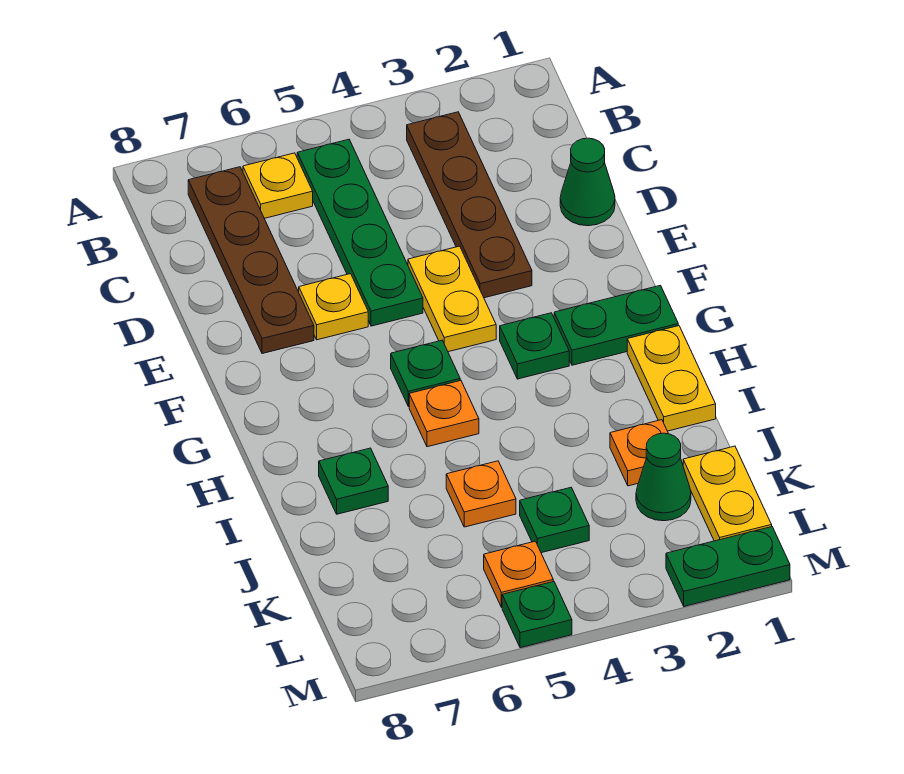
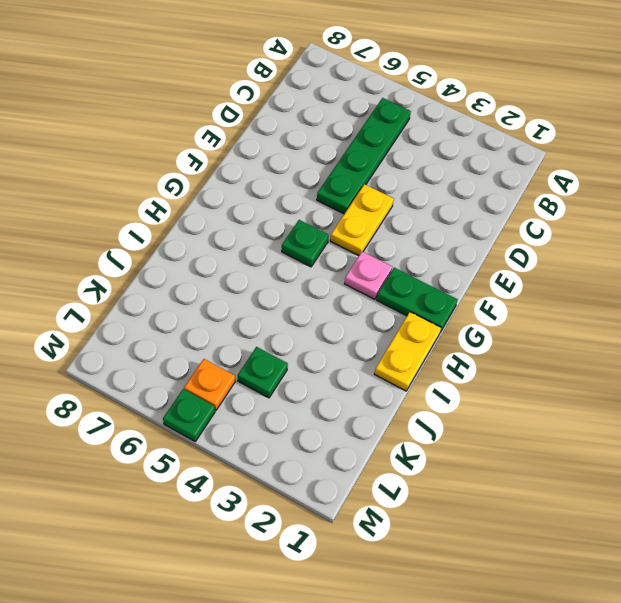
pink 1x1 plate [345,252,392,299] -> green 1x1 plate [500,313,569,379]
none -> brown 1x4 plate [407,112,532,298]
none -> yellow 1x1 plate [243,153,313,218]
none -> brown 1x4 plate [188,167,314,354]

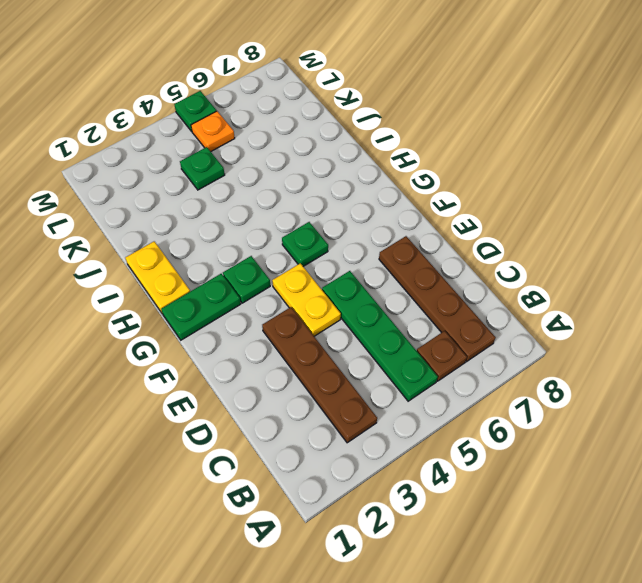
brown 1x1 plate [417,331,467,381] -> yellow 1x1 plate [243,153,313,218]
none -> green 1x1 cone [560,138,615,226]
none -> yellow 1x1 plate [299,274,368,340]
none -> orange 1x1 plate [409,380,479,447]

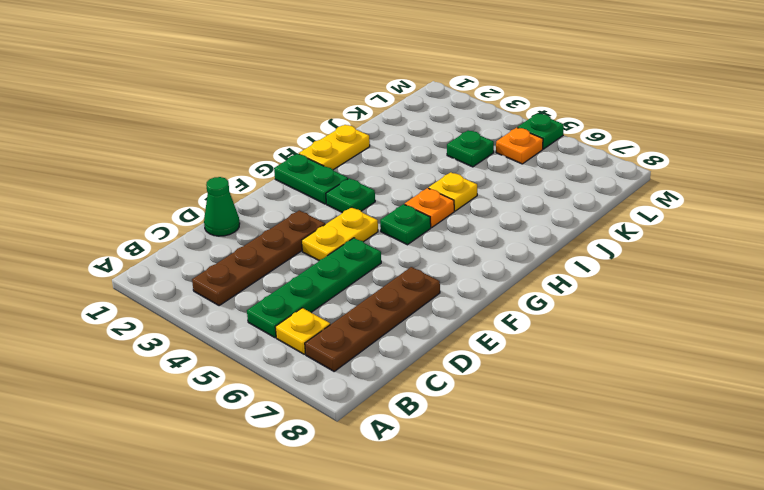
yellow 1x1 plate [429,172,477,211] -> yellow 1x1 plate moved to [299,274,368,340]
none -> green 1x1 plate [319,448,388,514]
none -> orange 1x1 plate [610,420,668,486]
none -> orange 1x1 plate [446,461,516,527]

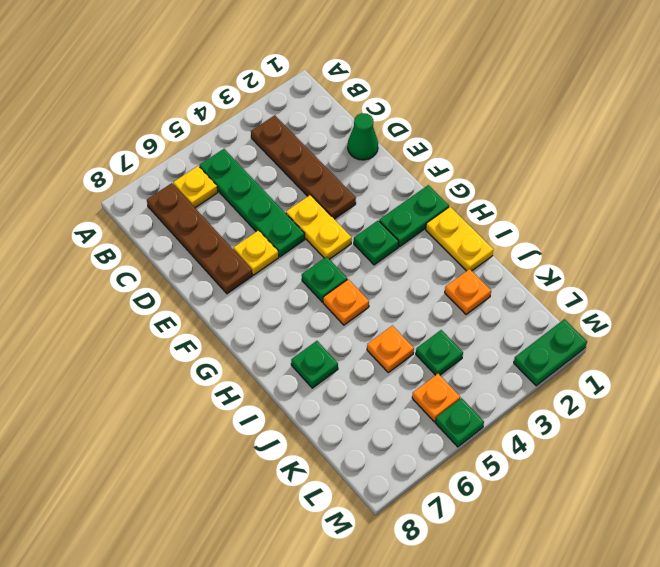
none -> yellow 1x2 plate [683,446,772,541]
none -> green 1x1 cone [636,433,691,521]

